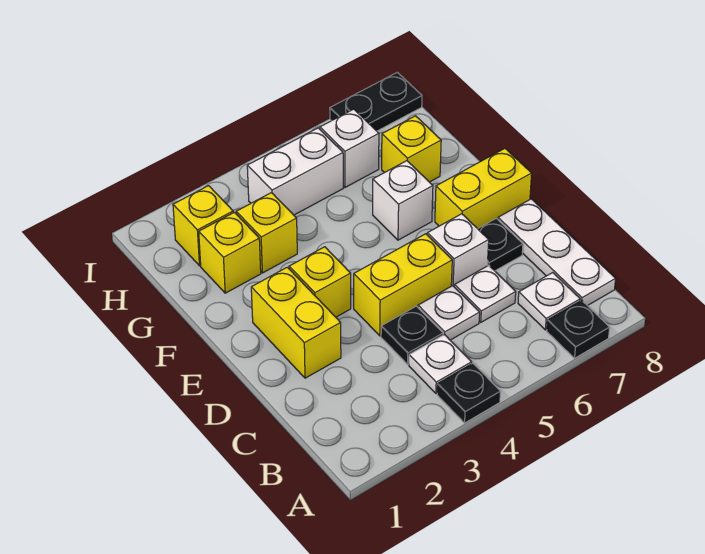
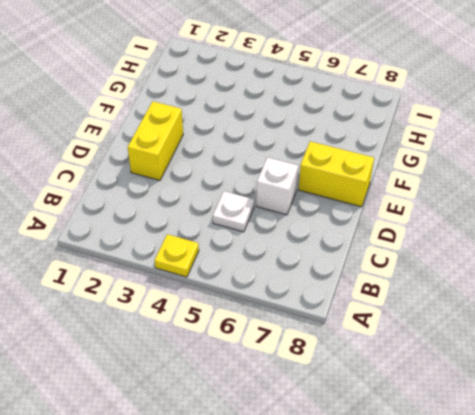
yellow 1x1 plate [155,234,199,277] -> black 1x1 plate [437,363,501,423]
none -> black 1x1 plate [547,300,610,358]
none -> white 1x1 plate [409,334,472,393]
none -> white 1x1 plate [518,273,580,330]

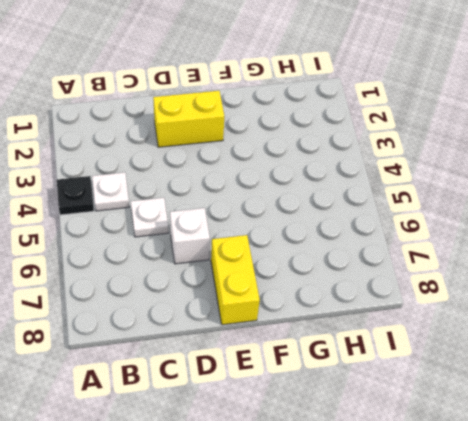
none -> black 1x1 plate [547,300,610,358]
none -> white 1x1 plate [518,273,580,330]
none -> white 1x3 plate [498,199,616,306]

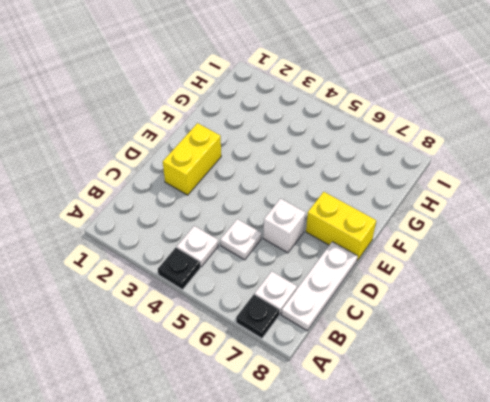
none -> black 1x1 plate [381,306,443,364]
none -> white 1x1 plate [454,265,516,322]
none -> yellow 1x2 brick [354,234,452,336]

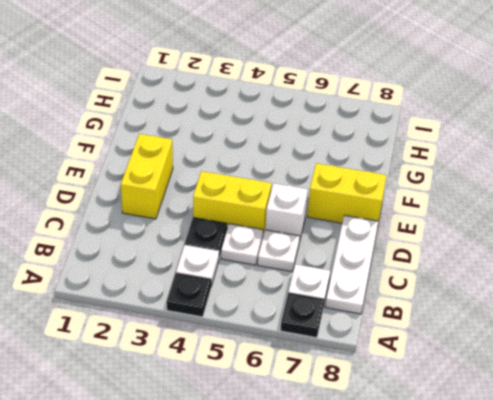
none -> black 1x1 plate [478,218,523,271]
none -> yellow 1x1 brick [289,247,351,317]
none -> white 1x1 brick [373,161,433,240]

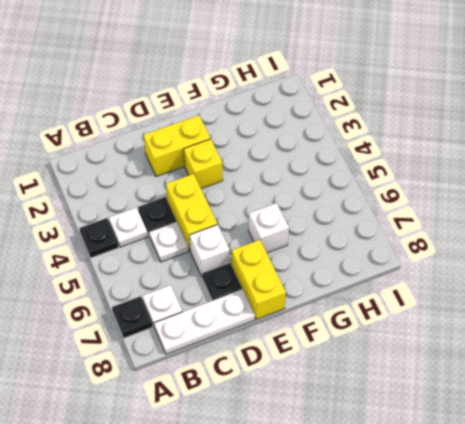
none -> white 1x1 plate [454,265,516,322]
none -> yellow 1x1 brick [199,212,261,293]
none -> yellow 1x1 brick [236,193,297,273]

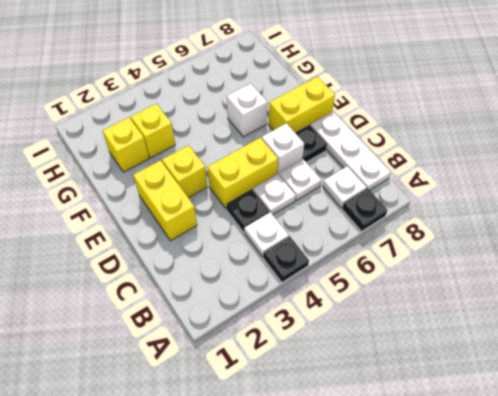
none -> yellow 1x1 brick [382,116,441,182]
none -> yellow 1x1 brick [173,186,233,266]
none -> white 1x2 brick [247,128,343,215]

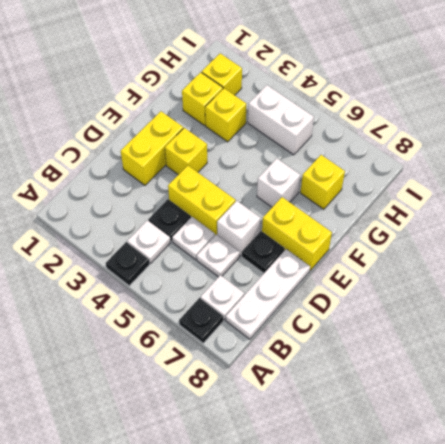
none -> white 1x1 brick [320,109,379,187]
none -> black 1x2 plate [330,72,422,131]

